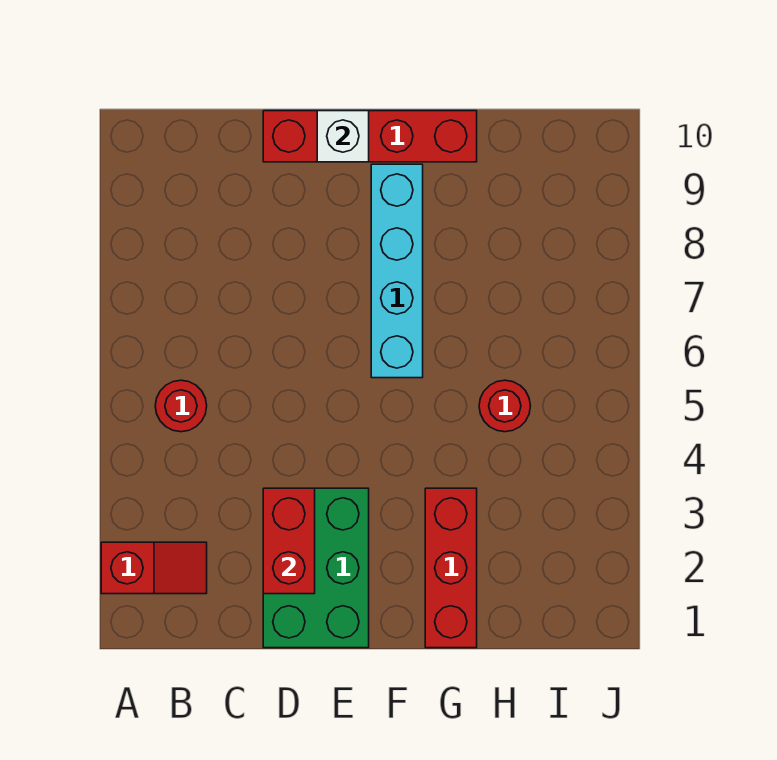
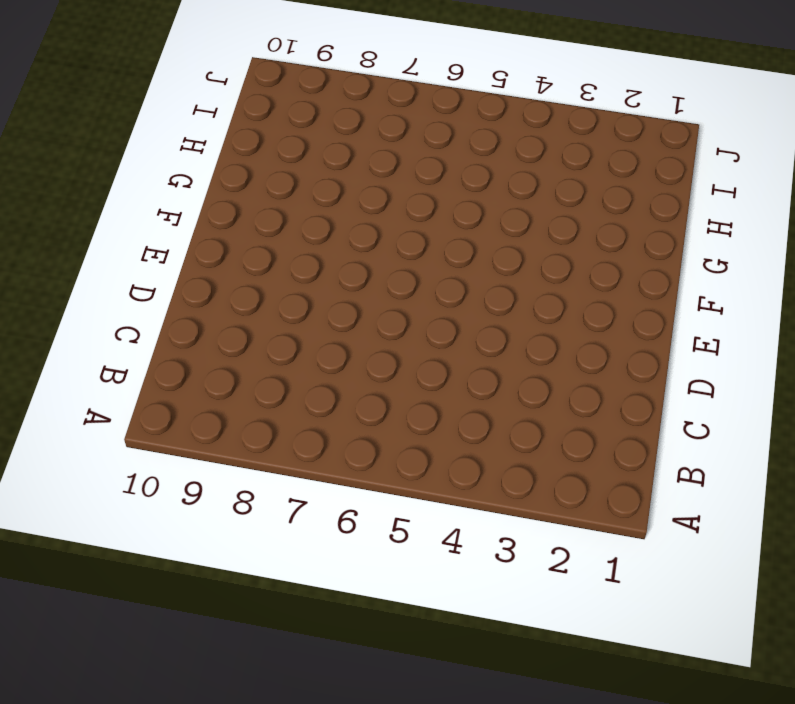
none -> red 1x2 slope [101,542,207,594]
none -> red 1x1 round brick [155,380,207,432]

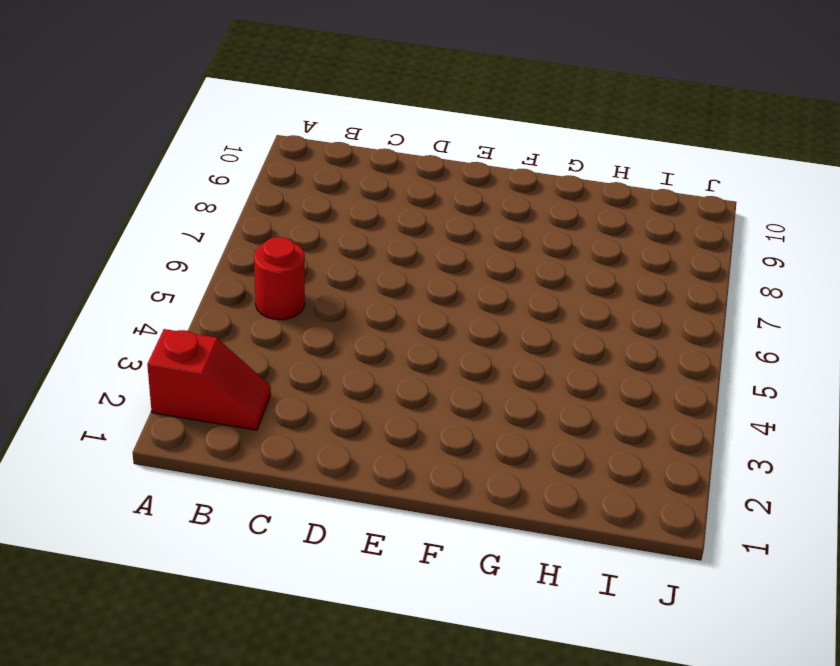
none -> green 2x3 brick [263,488,369,648]
none -> red 1x4 brick [263,111,477,162]

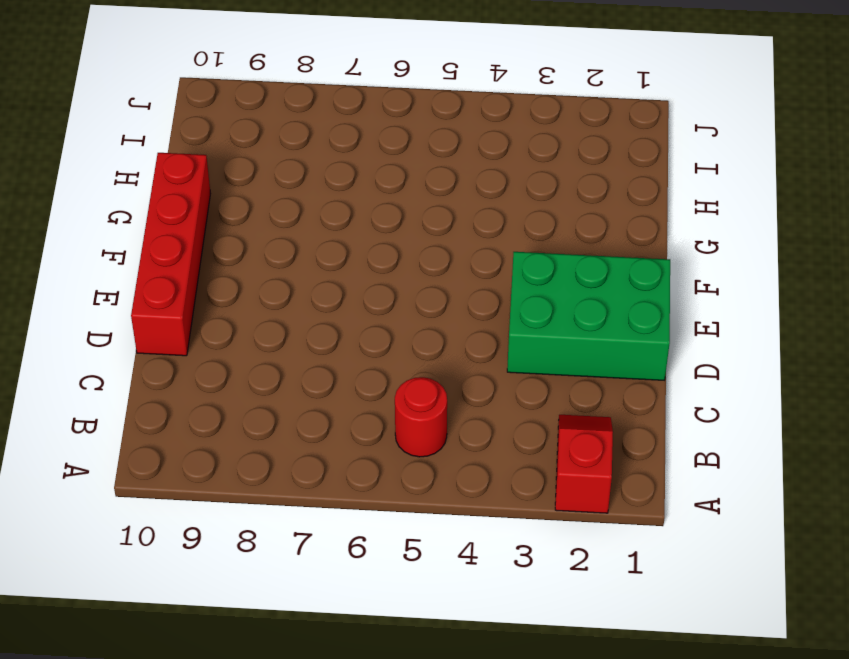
none -> cyan 1x4 brick [371,164,423,378]
none -> red 1x3 brick [425,488,477,648]

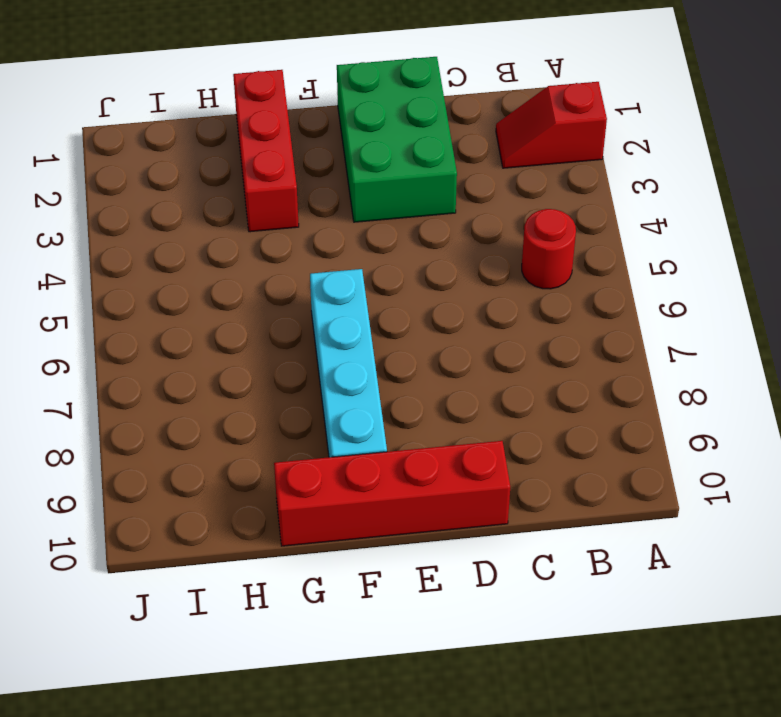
none -> red 1x1 round brick [479,380,530,432]
none -> red 1x2 brick [263,488,315,594]

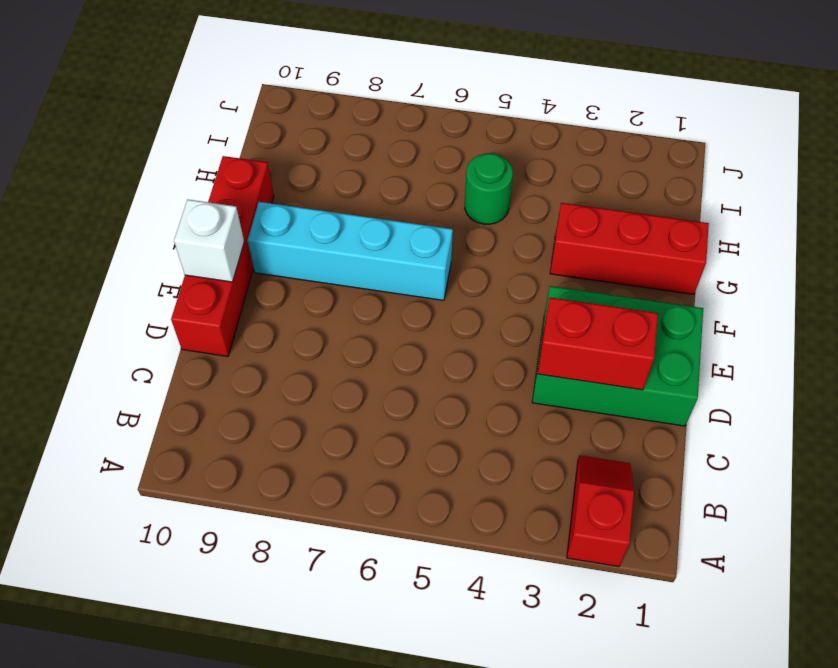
green 1x1 round brick [465,154,513,224] -> red 1x1 round brick [479,380,530,432]
none -> red 1x1 round brick [155,380,207,432]

